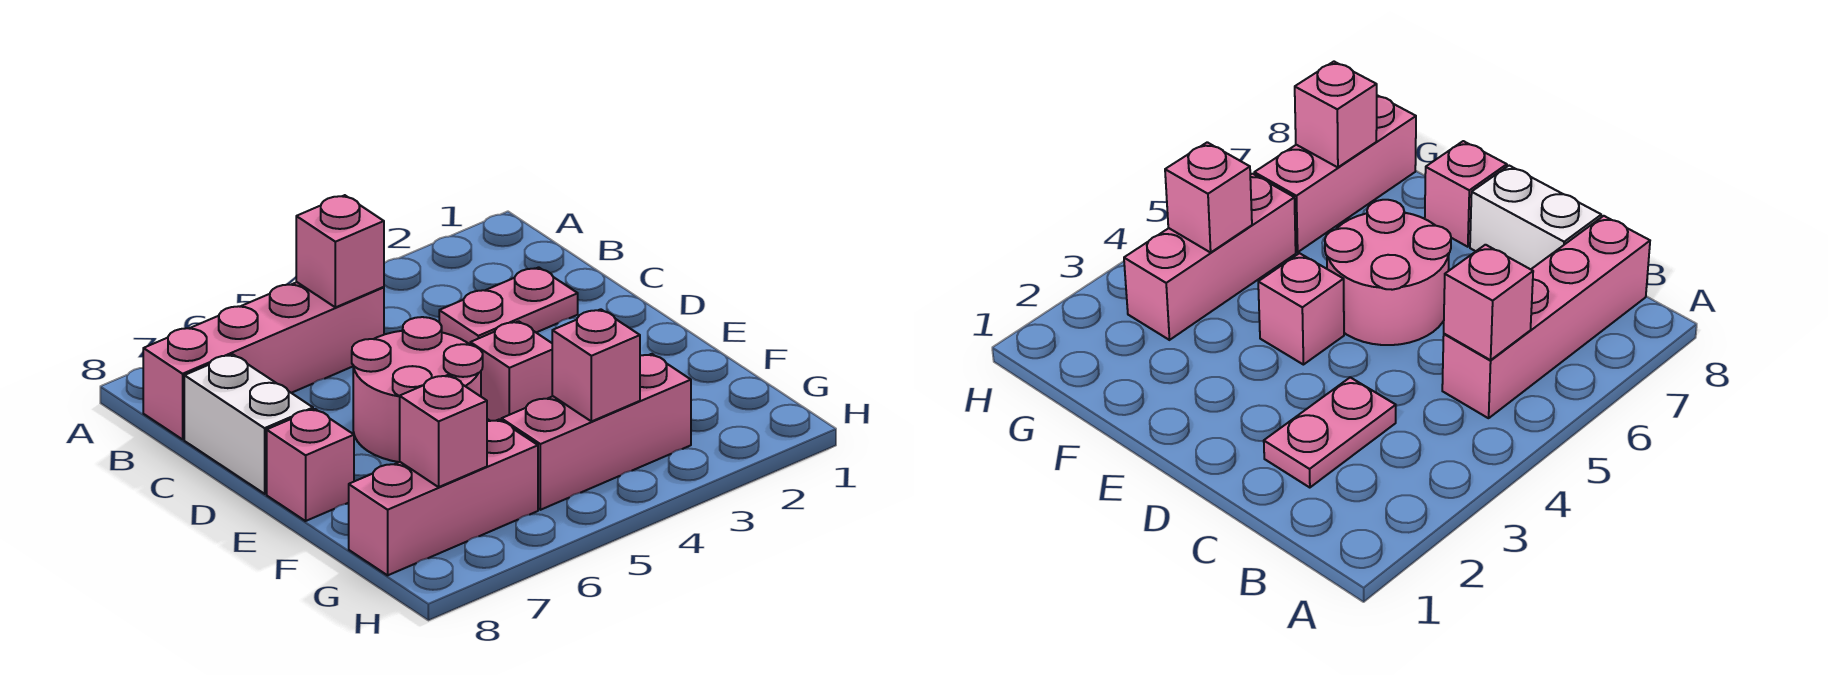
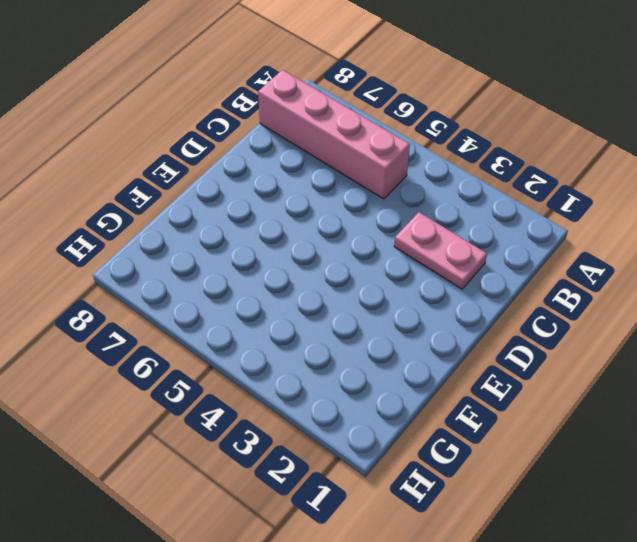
none -> white 1x2 brick [184,355,313,494]
none -> pink 2x2 round brick [352,317,483,462]

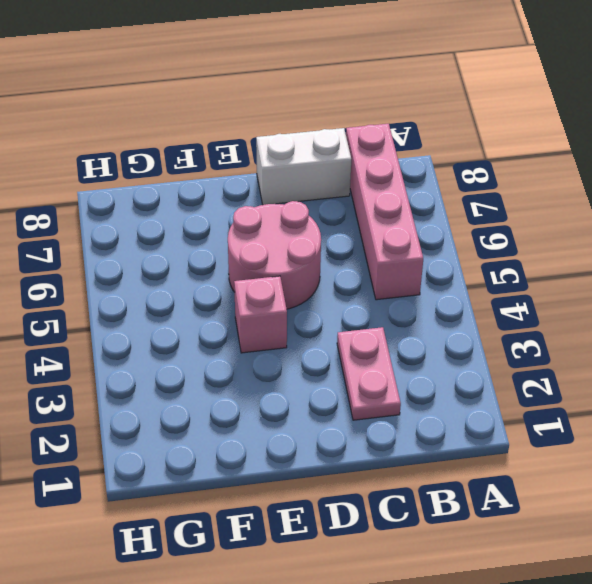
none -> pink 1x1 brick [267,409,354,521]
none -> pink 1x3 brick [501,354,691,510]

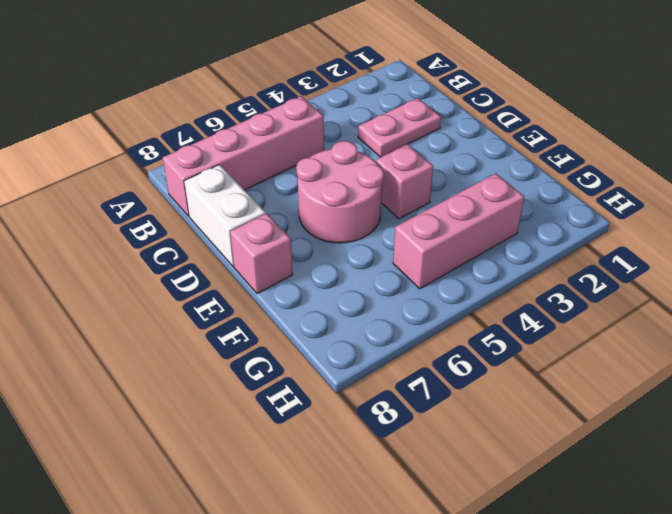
none -> pink 1x3 brick [349,420,538,575]
none -> pink 1x1 brick [296,195,384,307]

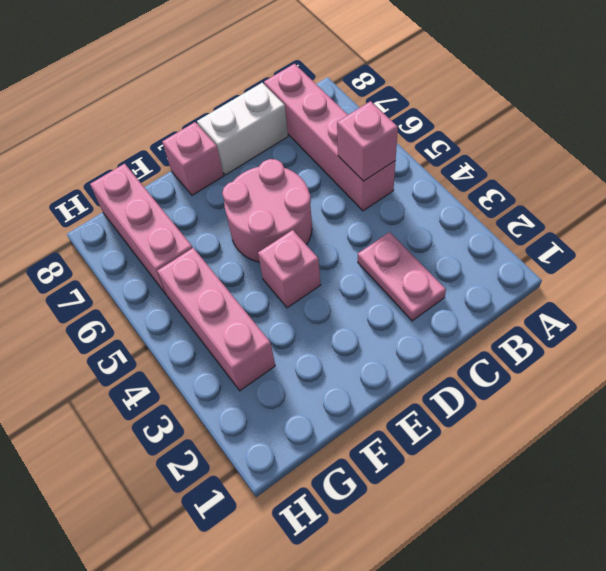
none -> pink 1x1 brick [552,309,640,421]
none -> pink 1x1 brick [399,375,487,487]

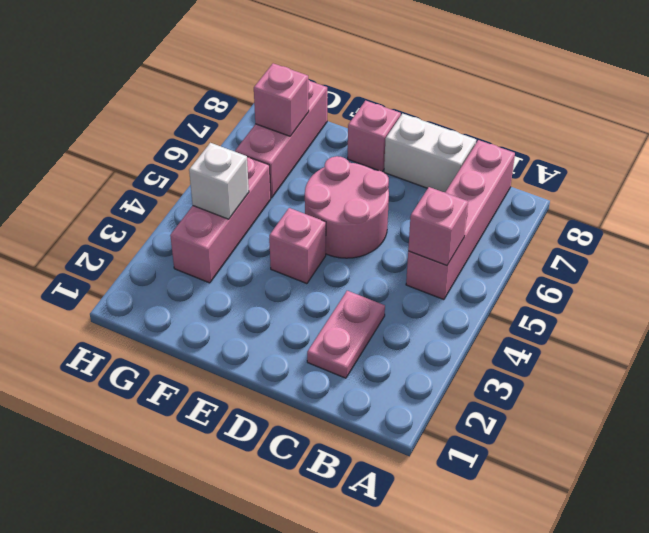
white 1x1 brick [189,143,249,219] -> pink 1x1 brick [552,309,640,421]

